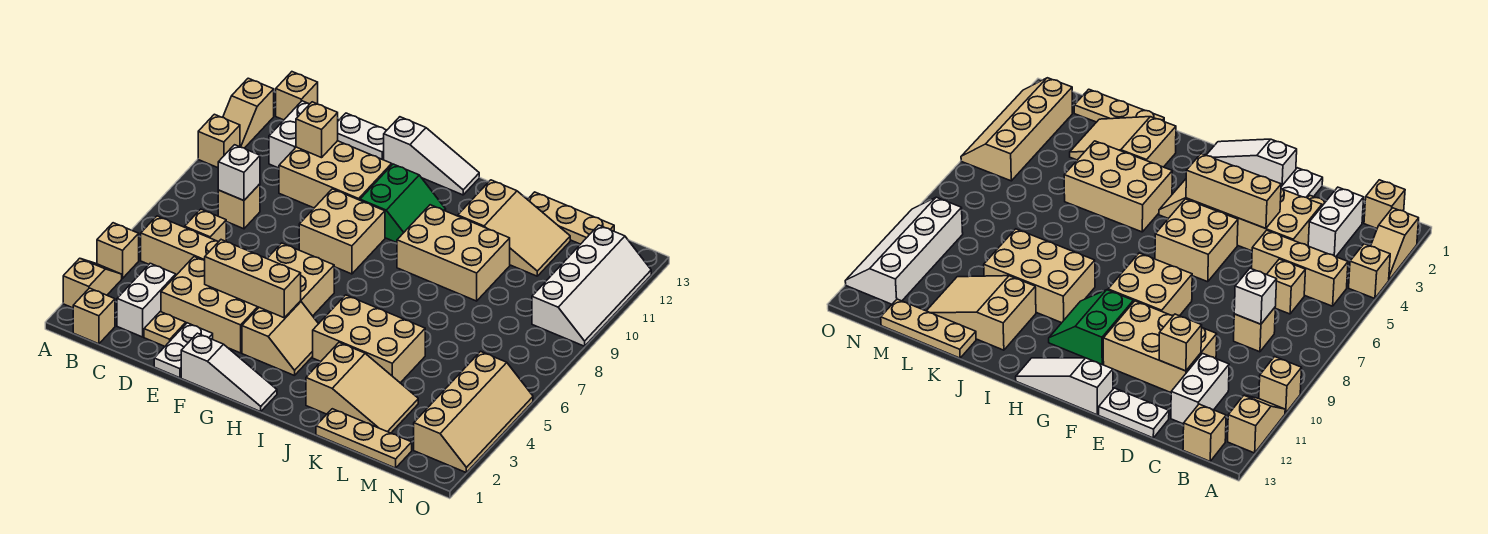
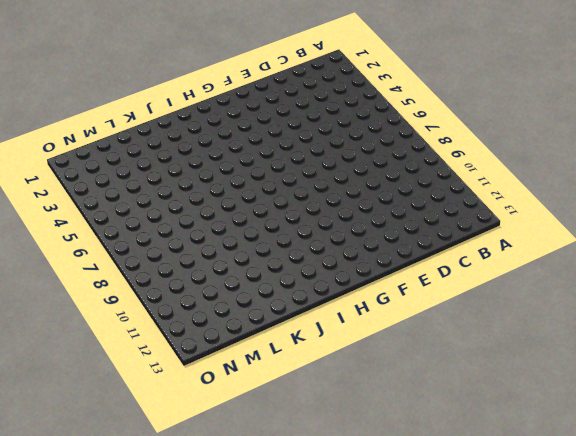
none -> tan 1x2 slope [63,258,122,308]
none -> tan 1x1 brick [97,223,139,278]
none -> tan 1x1 brick [198,114,240,168]
none -> tan 1x2 slope [223,78,274,148]

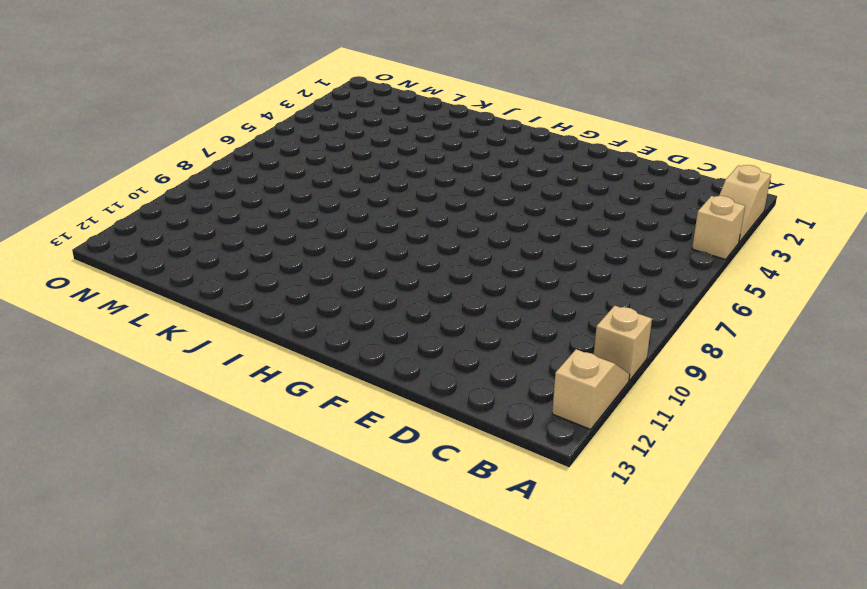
none -> tan 1x1 brick [73,288,115,344]
none -> tan 1x3 brick [141,216,219,275]
none -> tan 1x1 brick [276,72,318,120]
none -> white 1x2 brick [117,263,176,337]

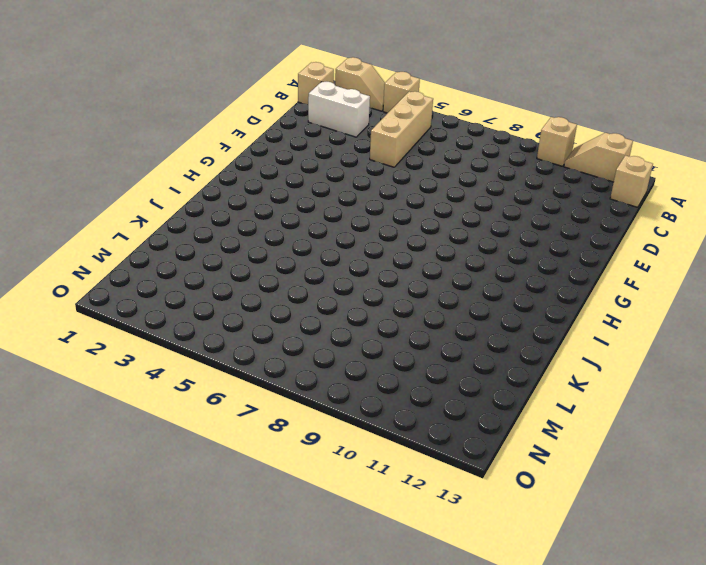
none -> tan 1x1 brick [185,209,226,241]
none -> tan 1x1 brick [218,184,260,229]
none -> white 1x2 brick [269,101,309,168]
none -> tan 1x1 plate [144,312,186,346]

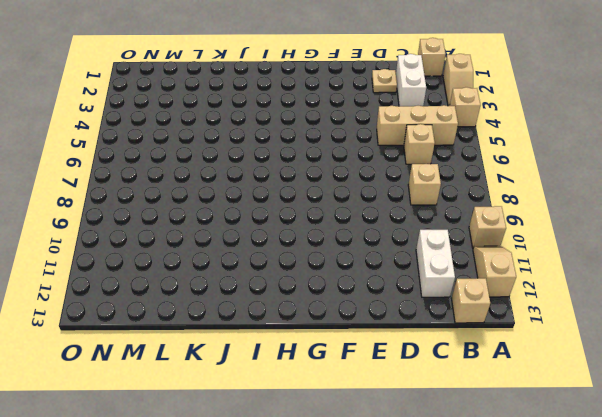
none -> tan 2x3 brick [161,257,259,353]
none -> tan 2x3 brick [279,141,392,208]
none -> white 1x2 plate [338,113,387,160]
none -> white 1x2 plate [154,323,213,378]

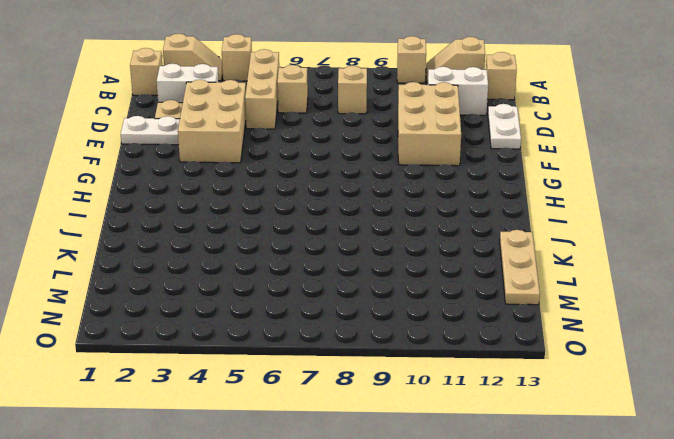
none -> white 1x3 slope [181,333,277,412]
none -> tan 2x2 brick [267,243,334,316]
none -> tan 2x2 brick [299,189,385,274]
none -> white 1x3 slope [384,117,479,195]

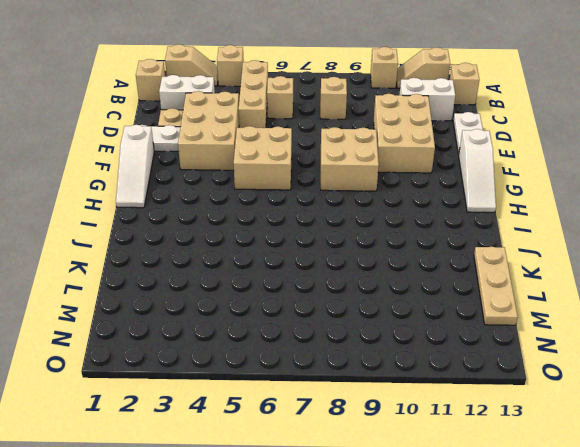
none -> tan 2x2 slope [242,301,318,376]
none -> green 2x2 slope [360,164,446,243]
none -> tan 2x3 brick [313,295,425,383]
none -> tan 2x3 brick [397,205,510,301]

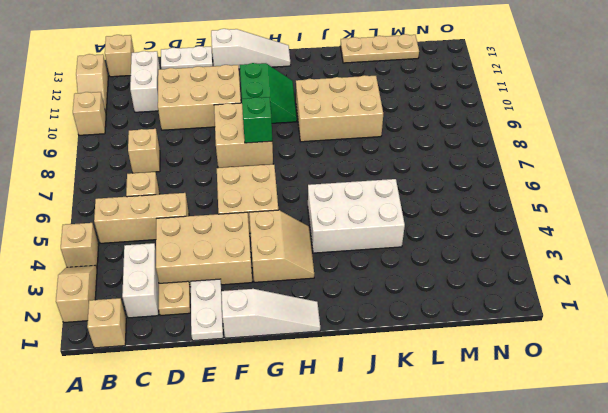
green 1x1 brick [242,97,272,143] -> none
white 2x3 brick [308,179,405,253] -> tan 2x3 brick [313,295,425,383]
none -> tan 2x3 slope [306,343,418,433]
none -> tan 2x3 slope [458,180,570,276]
none -> tan 1x3 plate [316,409,412,468]
none -> tan 2x4 slope [414,351,533,472]

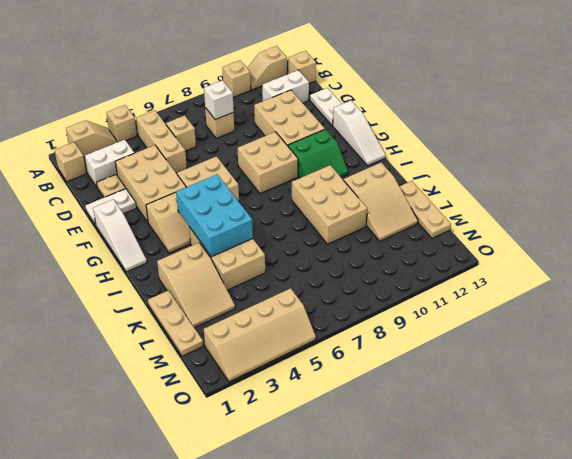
cyan 2x3 brick [176,174,253,257] -> none
none -> white 2x4 slope [532,225,651,346]
none -> tan 1x1 brick [296,102,338,158]
none -> tan 1x3 brick [205,240,301,318]

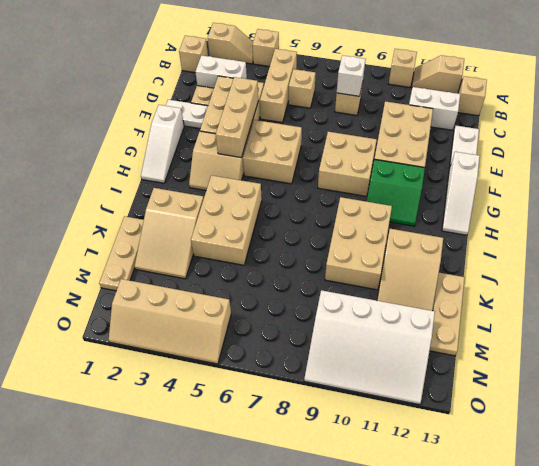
white 3x4 slope [304,290,435,405] -> white 2x4 slope [532,225,651,346]
none -> tan 1x1 brick [296,102,338,158]

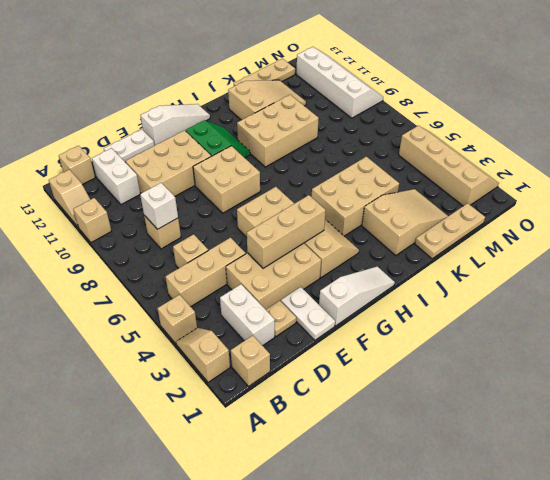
none -> tan 1x1 brick [296,102,338,158]

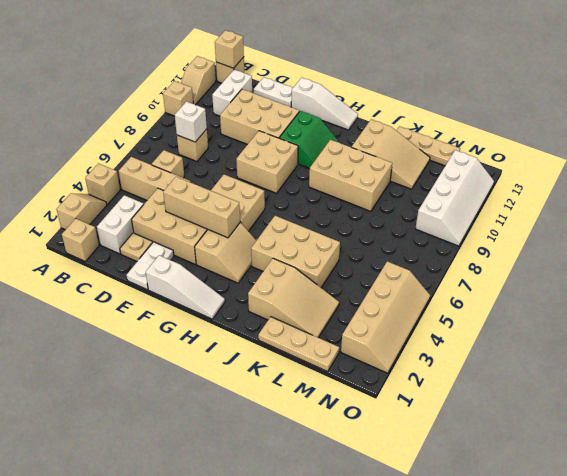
tan 1x1 brick [215,30,244,68] -> tan 1x1 brick moved to [296,102,338,158]

